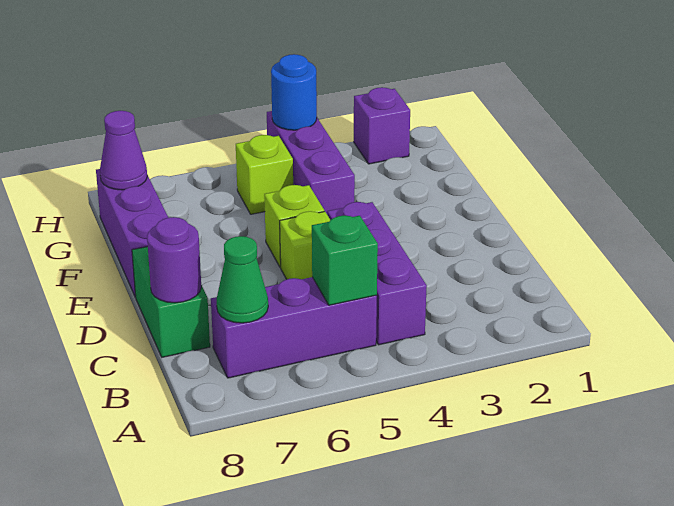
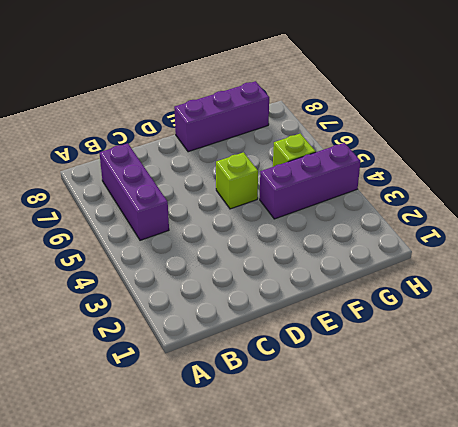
none -> purple 1x3 brick [327,202,427,345]
none -> green 1x2 brick [132,247,210,357]
none -> lime 1x1 brick [280,211,330,279]

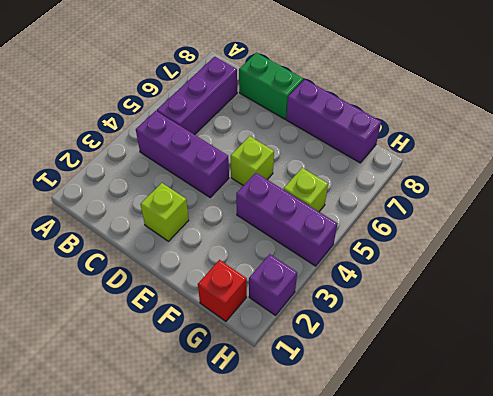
lime 1x1 brick [140,183,189,241] -> lime 1x1 brick moved to [280,211,330,279]
red 1x1 brick [198,260,247,321] -> none
none -> green 1x1 brick [312,216,378,305]
none -> green 1x1 cone [217,236,268,323]
none -> purple 1x1 round brick [147,217,201,303]

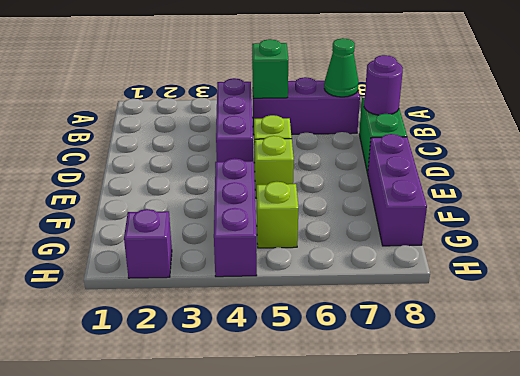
none -> purple 1x1 cone [100,111,147,190]
none -> blue 1x1 round brick [271,54,317,130]

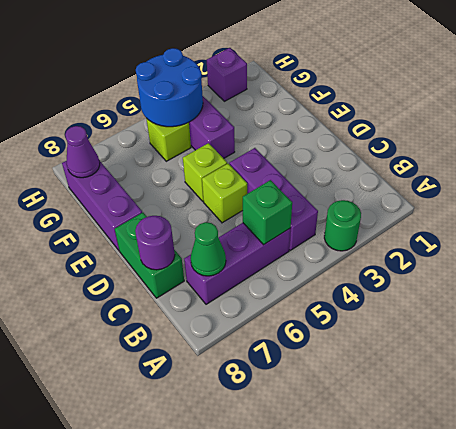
green 1x1 round brick [324,200,361,251] -> none
blue 2x2 round brick [136,48,203,127] -> blue 1x1 round brick [271,54,317,130]

